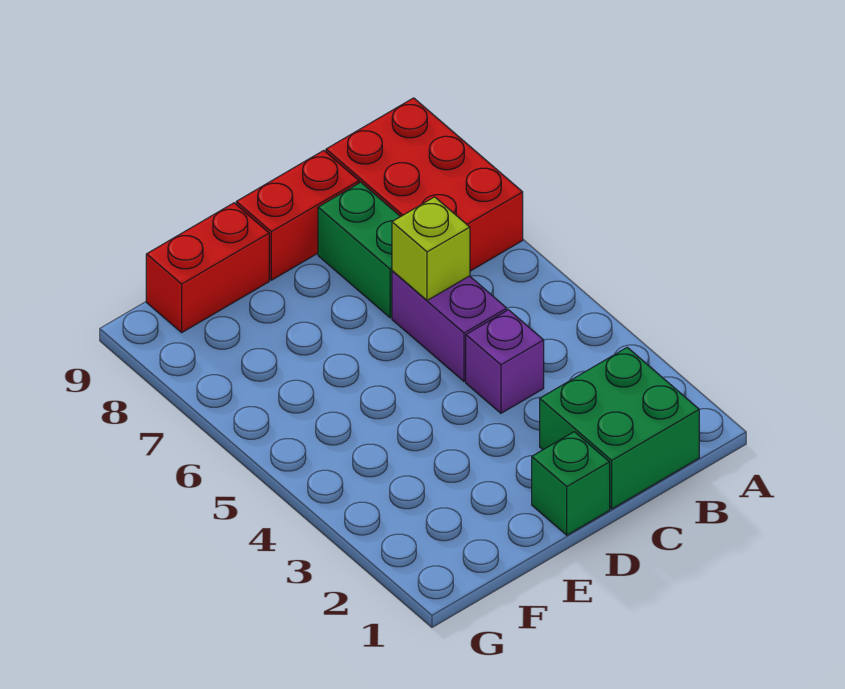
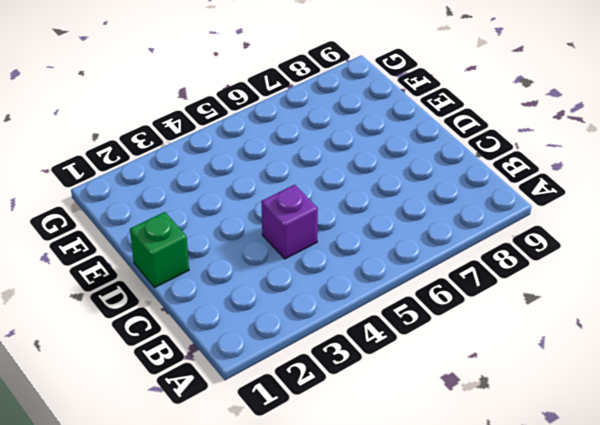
none -> red 2x3 brick [326,98,523,271]
none -> green 2x2 brick [540,347,699,509]

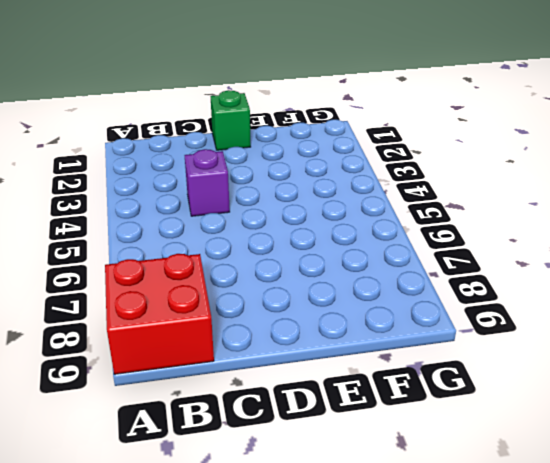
red 2x2 brick [105,254,214,374] -> red 2x3 brick [326,98,523,271]
none -> green 2x2 brick [540,347,699,509]
none -> purple 1x2 brick [392,271,507,381]

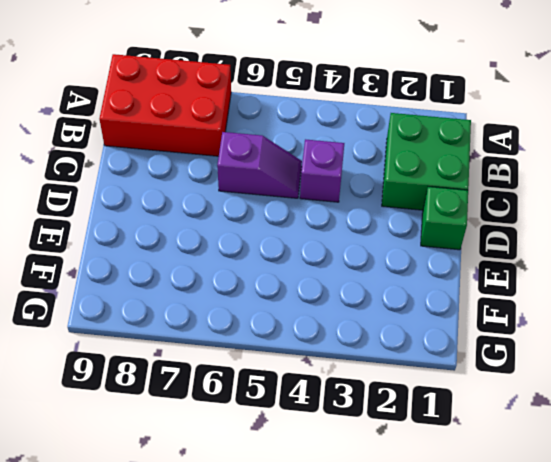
purple 1x2 slope [217,132,302,198] -> purple 1x2 brick [392,271,507,381]
none -> green 1x2 brick [318,182,401,318]
none -> red 1x2 brick [236,151,359,280]

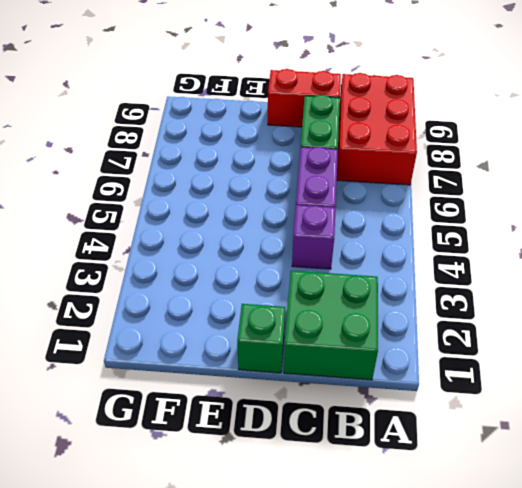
none -> red 1x2 brick [146,203,269,332]
none -> lime 1x1 brick [392,197,470,300]

